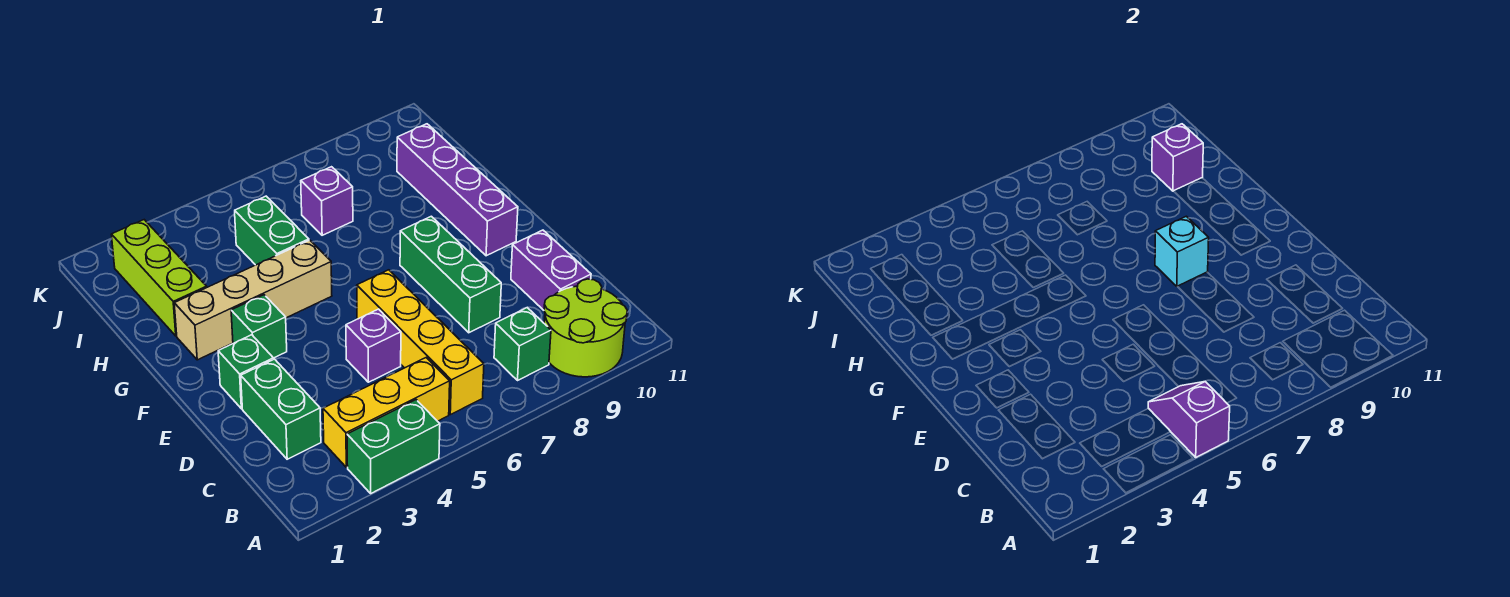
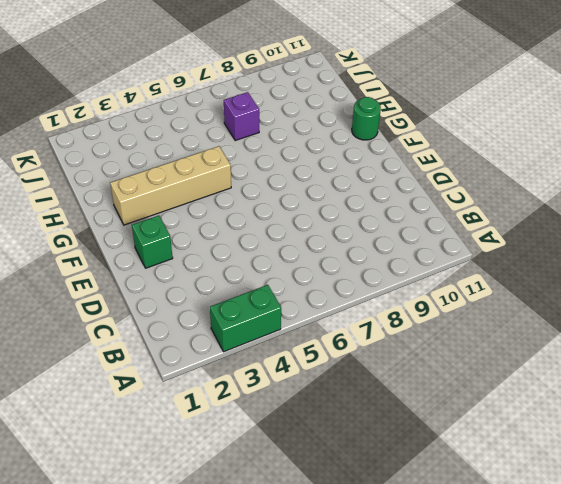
green 1x1 round brick [352,97,381,140] -> none
none -> lime 2x2 round brick [544,279,627,377]
none -> yellow 1x3 brick [323,358,450,467]
none -> yellow 1x4 brick [357,270,484,415]

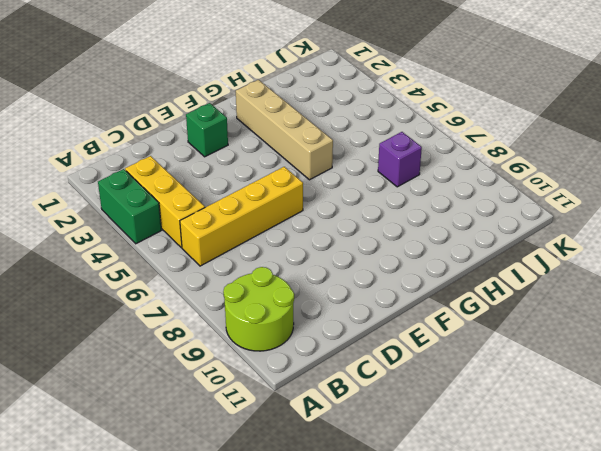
none -> green 1x1 brick [494,308,551,380]
none -> green 1x2 brick [241,359,321,459]
none -> purple 1x2 brick [511,230,591,310]

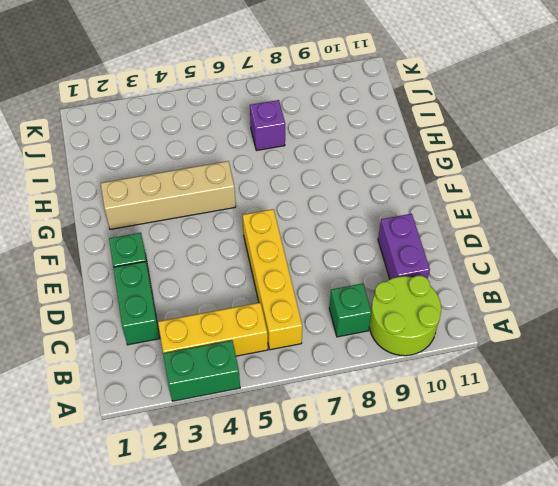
none -> purple 1x1 brick [346,309,401,382]
none -> green 1x3 brick [400,216,501,333]
none -> green 1x1 brick [231,295,287,358]

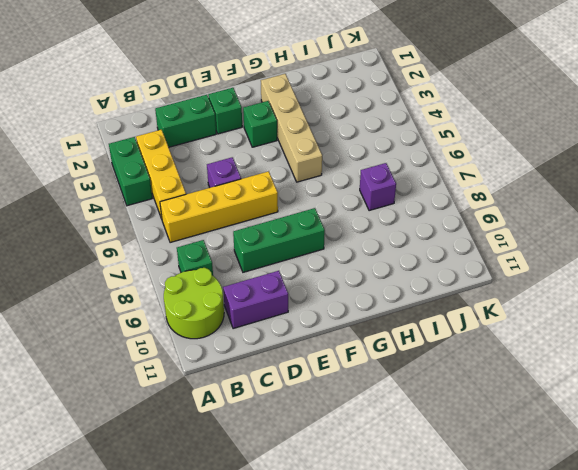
none -> purple 1x4 brick [397,124,518,256]
none -> lime 1x3 brick [111,220,207,336]
none -> green 1x2 brick [235,196,309,265]

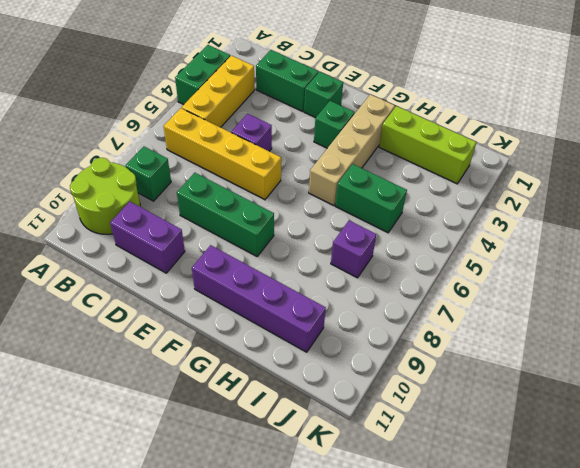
none -> purple 1x2 slope [1148,382,1230,457]
none -> cyan 1x1 brick [1155,216,1209,287]
none -> purple 1x1 brick [1152,124,1203,191]

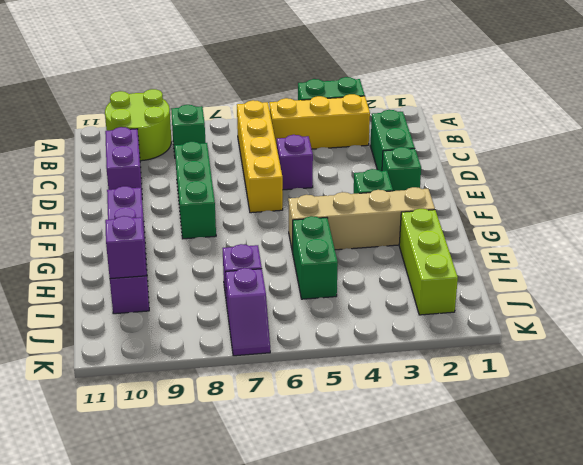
purple 1x2 slope [226,268,270,356] -> purple 1x2 slope moved to [1148,382,1230,457]
none -> cyan 1x1 brick [1155,216,1209,287]

